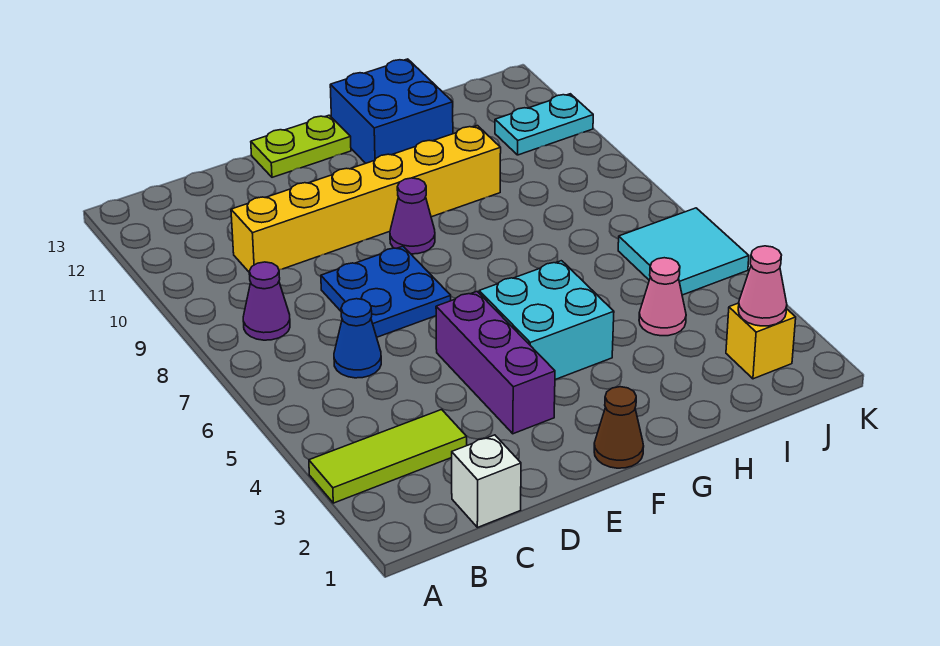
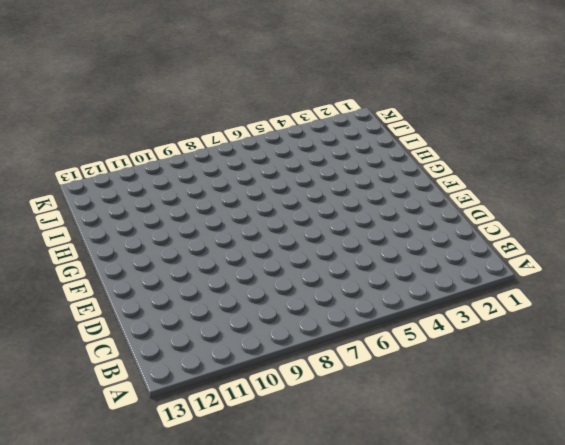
none -> lime 1x3 tile [309,410,467,503]
none -> purple 1x1 cone [243,262,290,340]
none -> white 1x1 brick [452,435,521,528]

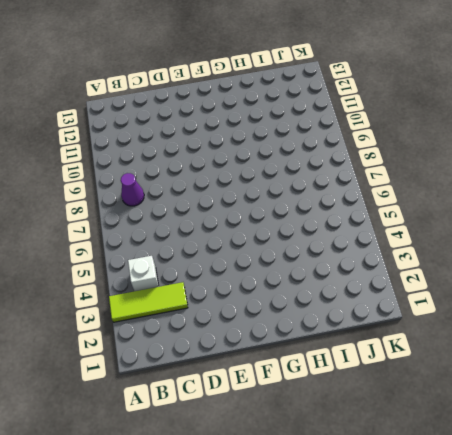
white 1x1 brick [128,256,159,291] -> white 1x1 brick moved to [452,435,521,528]
none -> blue 1x1 cone [334,299,381,378]
none -> yellow 1x6 brick [231,126,501,272]
none -> blue 2x2 plate [321,246,451,337]

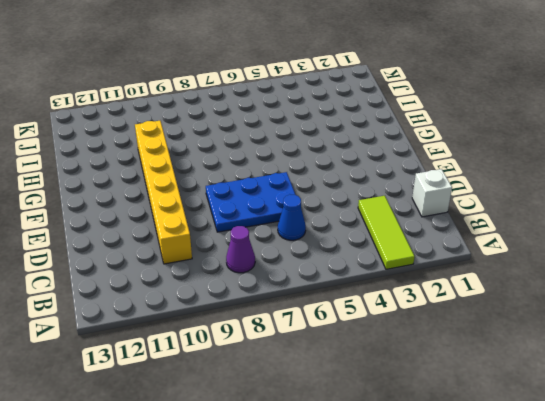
blue 2x3 plate [206,172,296,232] -> blue 2x2 plate [321,246,451,337]
none -> purple 1x3 brick [436,292,555,434]
none -> lime 1x2 plate [251,115,351,177]
none -> brown 1x1 cone [594,387,644,468]

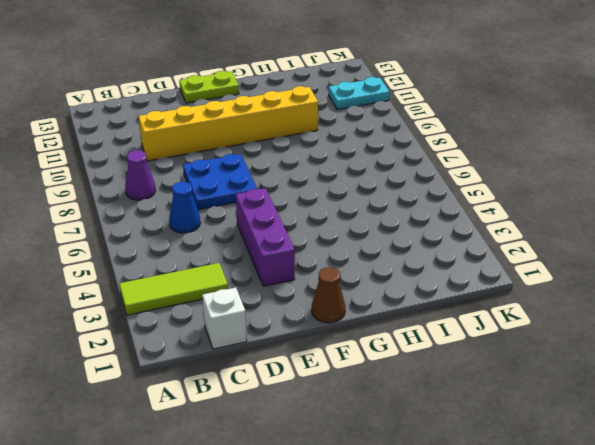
none -> cyan 2x2 brick [479,261,614,380]
none -> purple 1x1 cone [390,178,435,254]
none -> blue 2x2 brick [330,59,453,163]

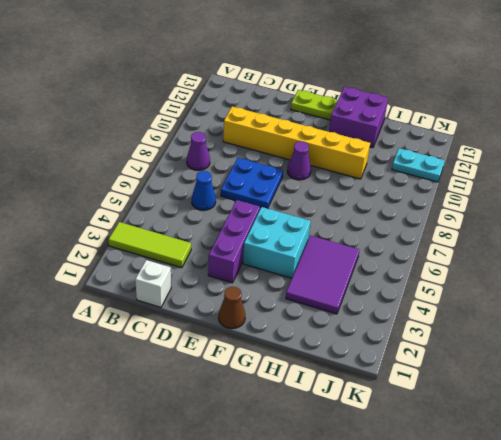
purple 2x2 brick [329,87,388,148] -> blue 2x2 brick [330,59,453,163]
purple 2x3 tile [286,235,359,314] -> pink 1x1 cone [639,258,686,336]
none -> yellow 1x1 brick [726,303,796,379]
none -> cyan 2x2 tile [618,208,749,295]
none -> pink 1x1 cone [738,246,787,326]

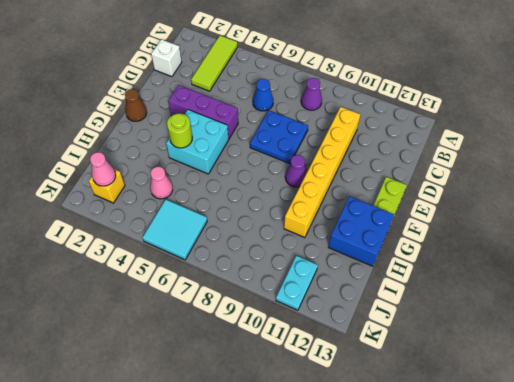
lime 1x1 round brick [167,113,192,148] -> none

